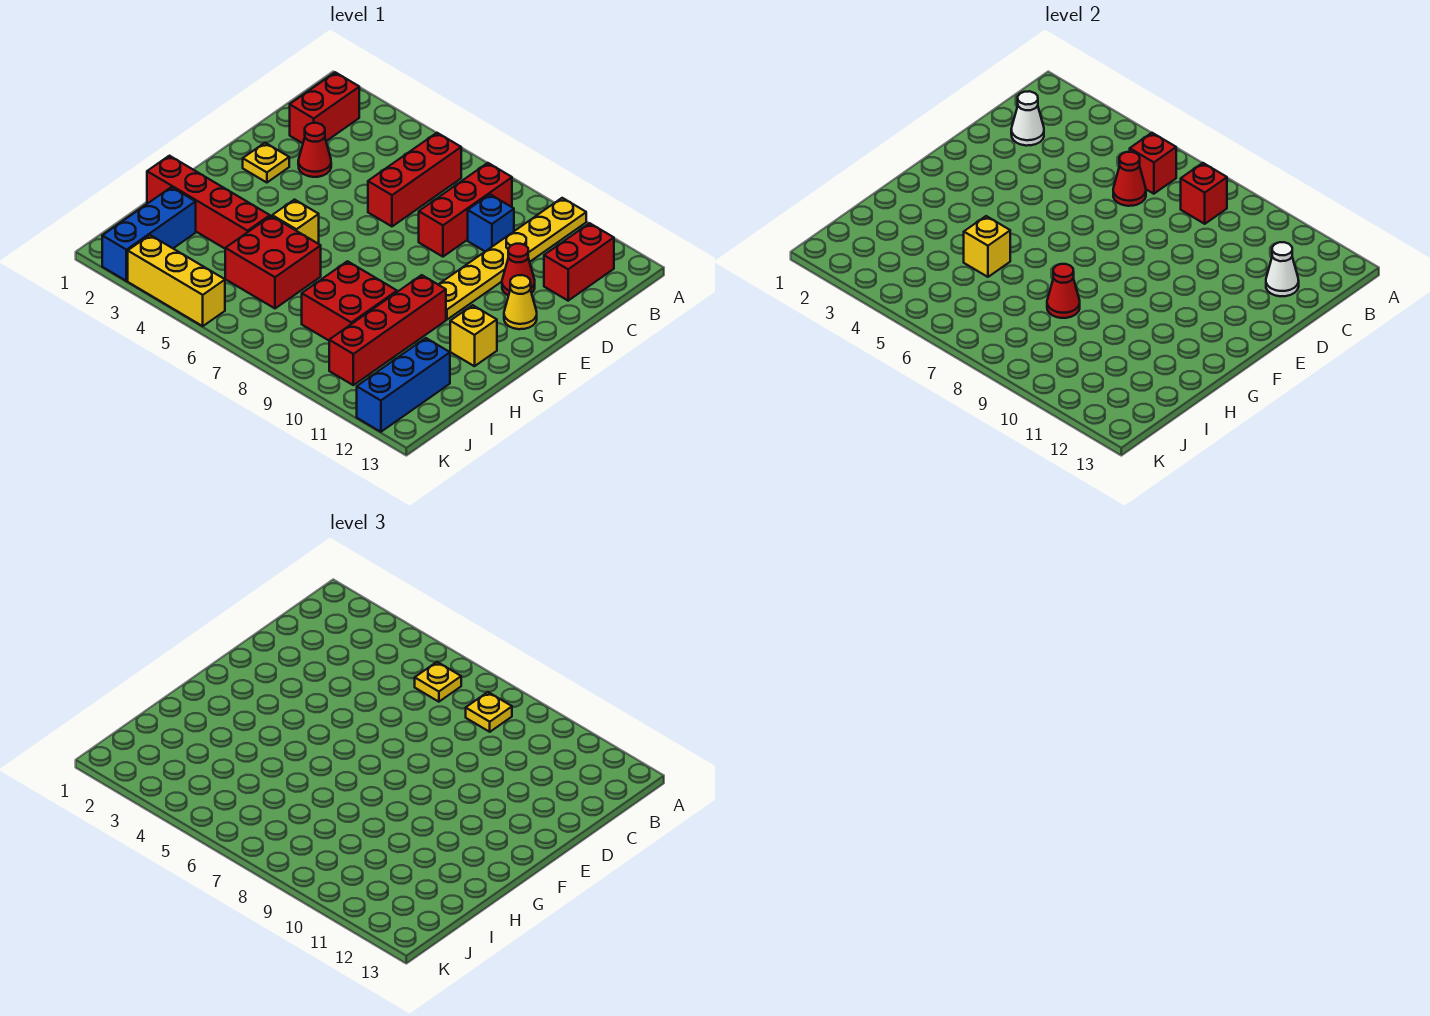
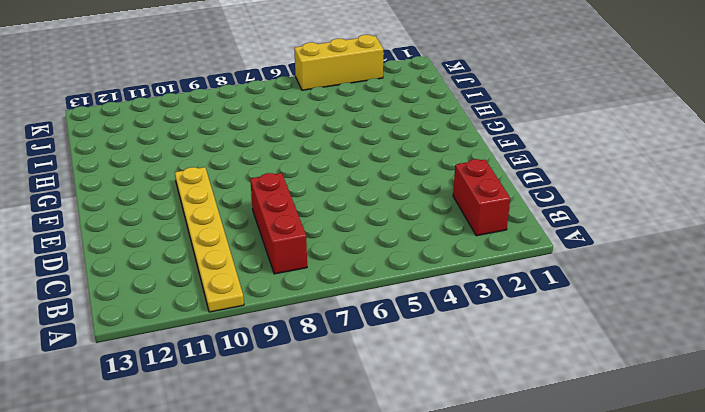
none -> red 1x3 brick [368,133,461,226]
none -> red 1x2 brick [544,223,614,301]
none -> blue 1x1 brick [468,195,514,251]

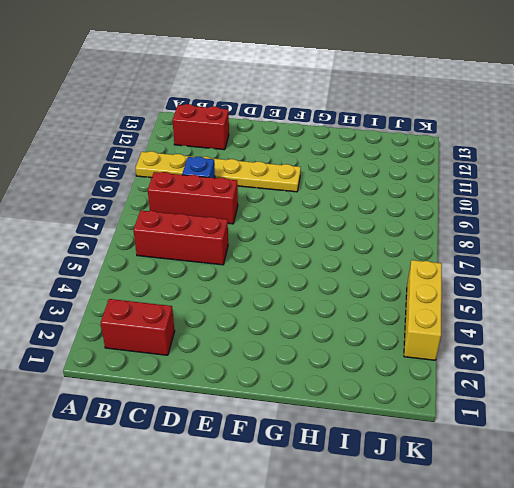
none -> red 1x1 cone [298,123,331,177]
none -> red 1x1 cone [502,244,535,296]
none -> yellow 1x1 plate [243,143,289,183]

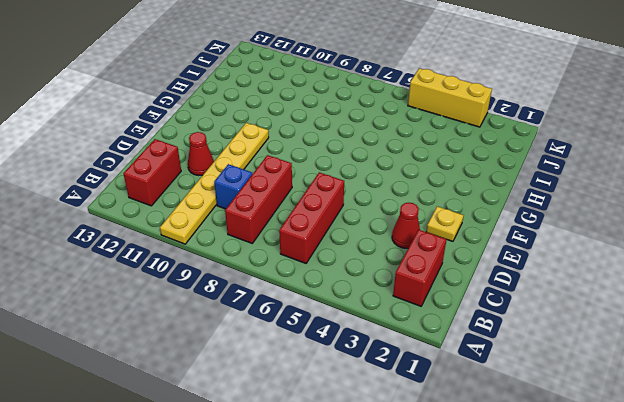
none -> yellow 1x1 cone [504,275,537,329]
none -> yellow 1x1 brick [272,200,319,244]
none -> red 1x4 brick [329,275,446,385]

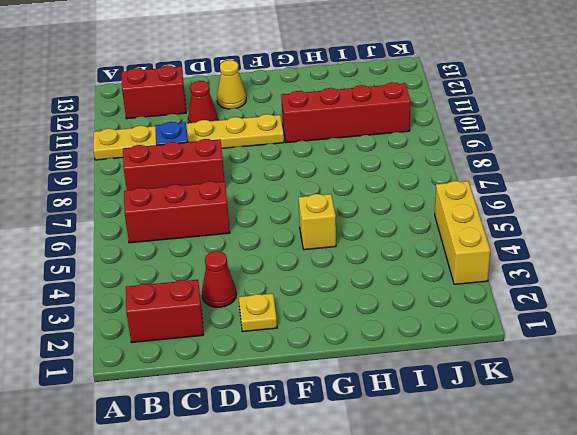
none -> yellow 1x1 brick [450,305,497,366]
none -> red 1x4 brick [147,156,270,248]
none -> red 2x2 brick [225,216,321,308]

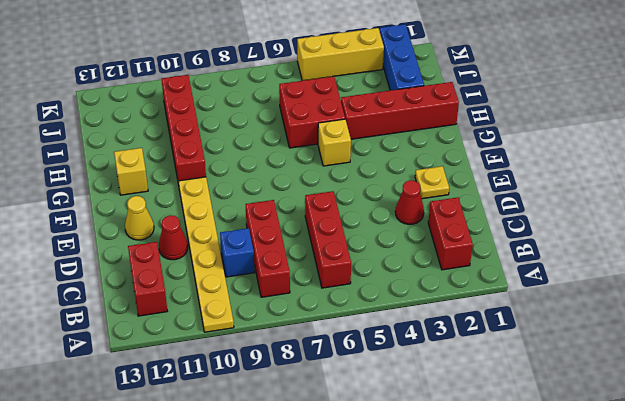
none -> red 2x2 brick [302,261,397,340]
none -> blue 1x3 brick [357,338,450,432]
none -> red 1x1 brick [1130,133,1176,194]

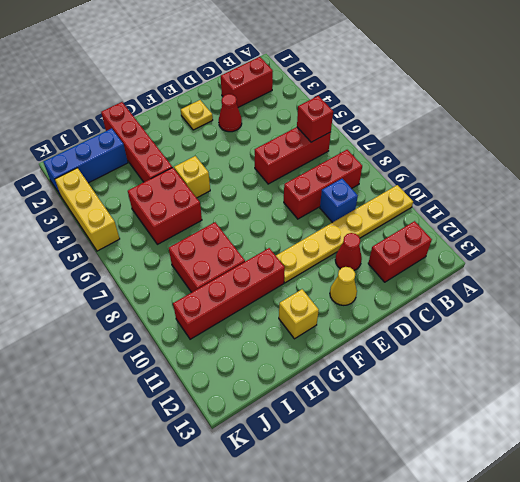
none -> blue 1x3 brick [357,338,450,432]
none -> red 1x1 brick [1181,163,1227,224]
none -> white 1x1 cone [1011,91,1044,146]

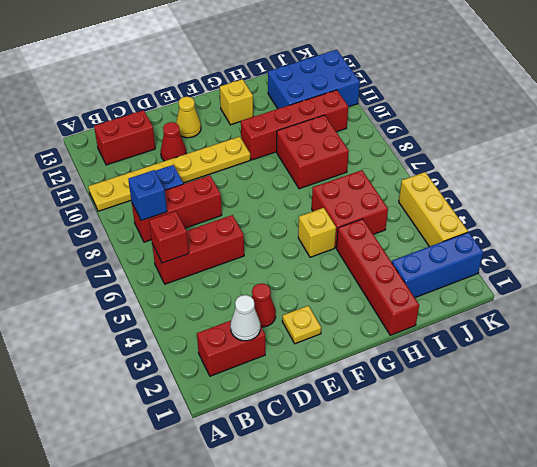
blue 1x1 brick [128,170,167,221] -> red 1x1 brick [1181,163,1227,224]
blue 2x3 brick [268,50,360,109] -> blue 1x3 brick [357,338,450,432]
none -> red 1x1 cone [1113,152,1146,206]
none -> white 1x1 cone [1266,242,1299,296]
none -> yellow 1x1 brick [964,216,1010,277]

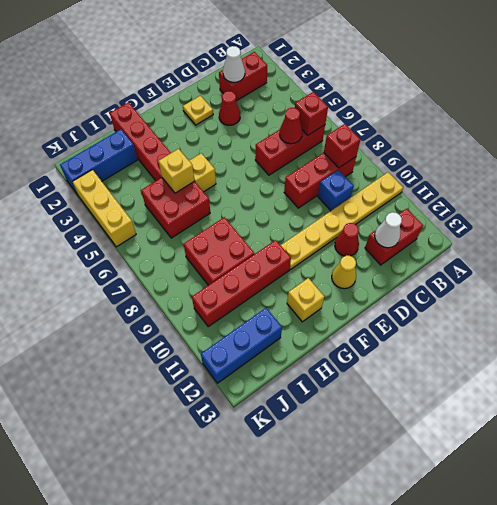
none -> red 1x1 cone [1047,264,1080,318]
none -> yellow 1x1 plate [415,662,461,702]
none -> yellow 1x1 plate [466,692,512,732]

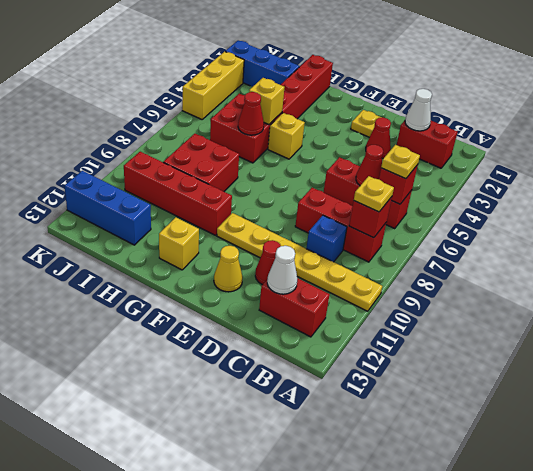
red 1x1 cone [238,92,264,135] -> red 1x1 cone moved to [1047,264,1080,318]

